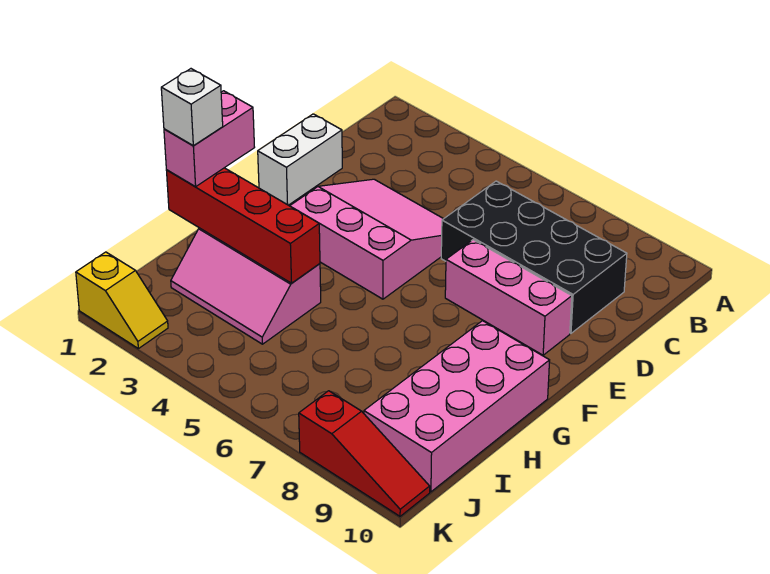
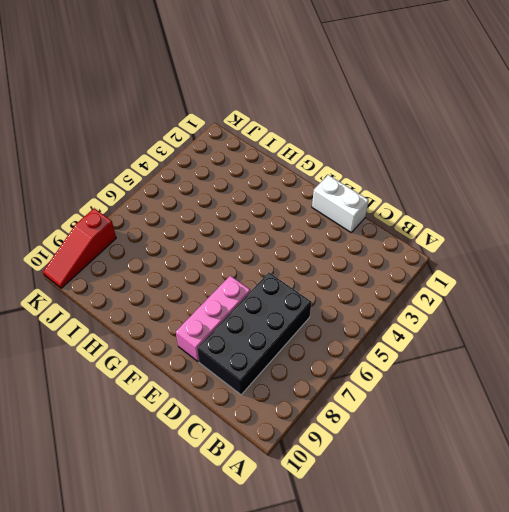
none -> pink 3x3 slope [290,179,443,299]
none -> pink 2x4 brick [364,321,550,492]

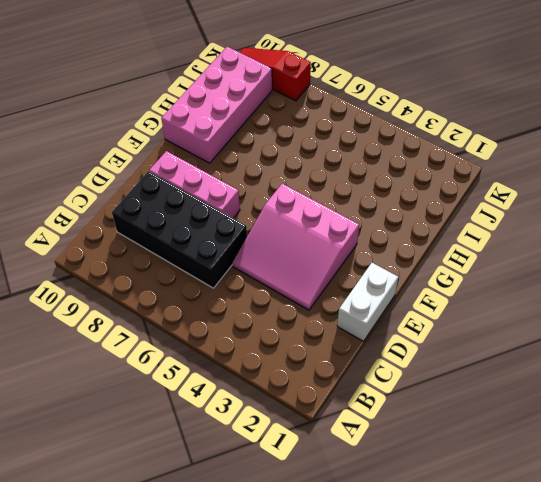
none -> pink 2x3 slope [171,228,321,344]
none -> yellow 1x2 slope [76,252,168,349]

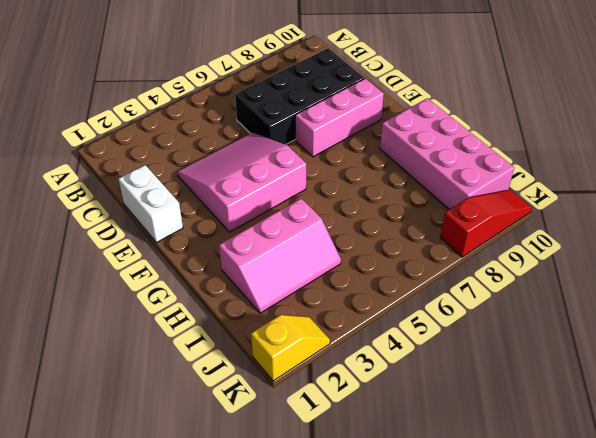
none -> red 1x4 brick [166,168,320,283]
none -> pink 1x2 brick [164,91,255,187]

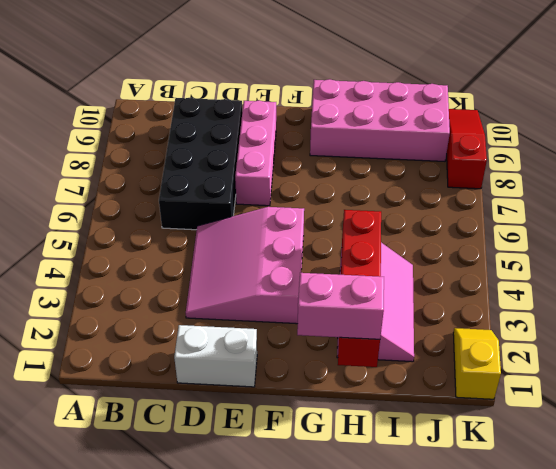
none -> white 1x1 brick [161,69,223,146]

